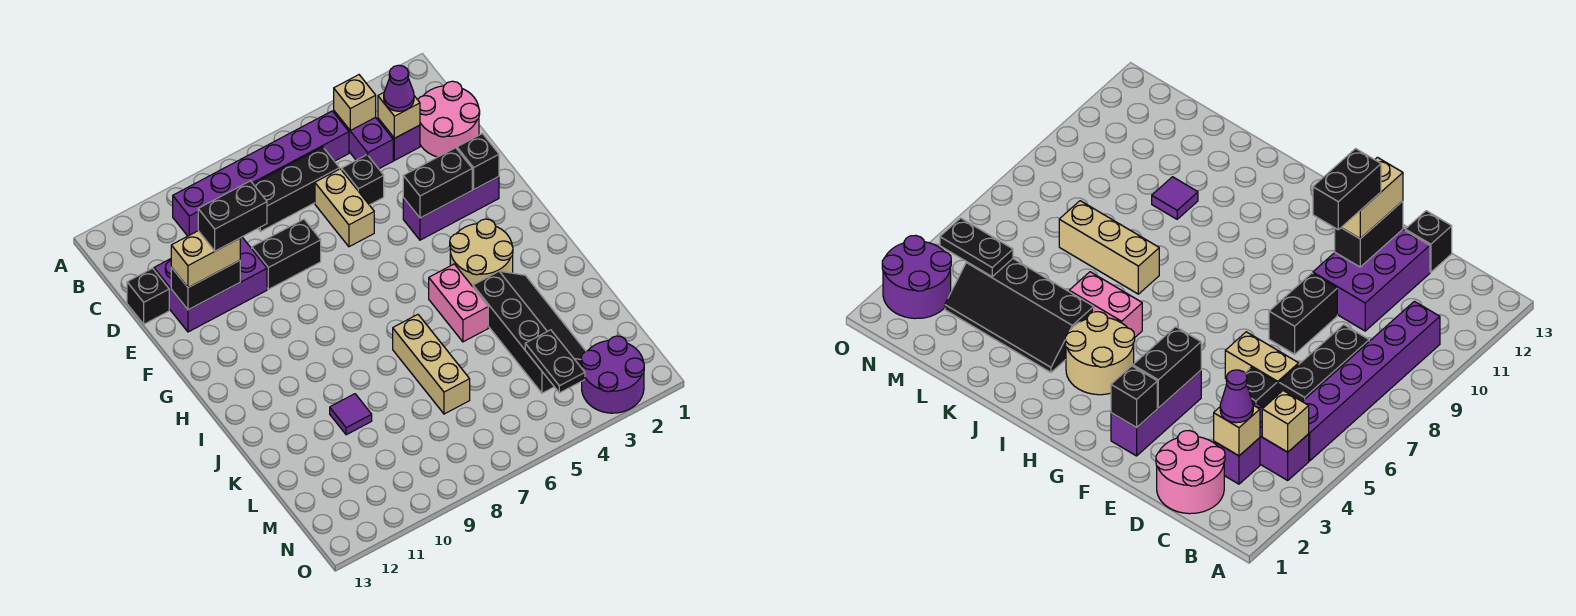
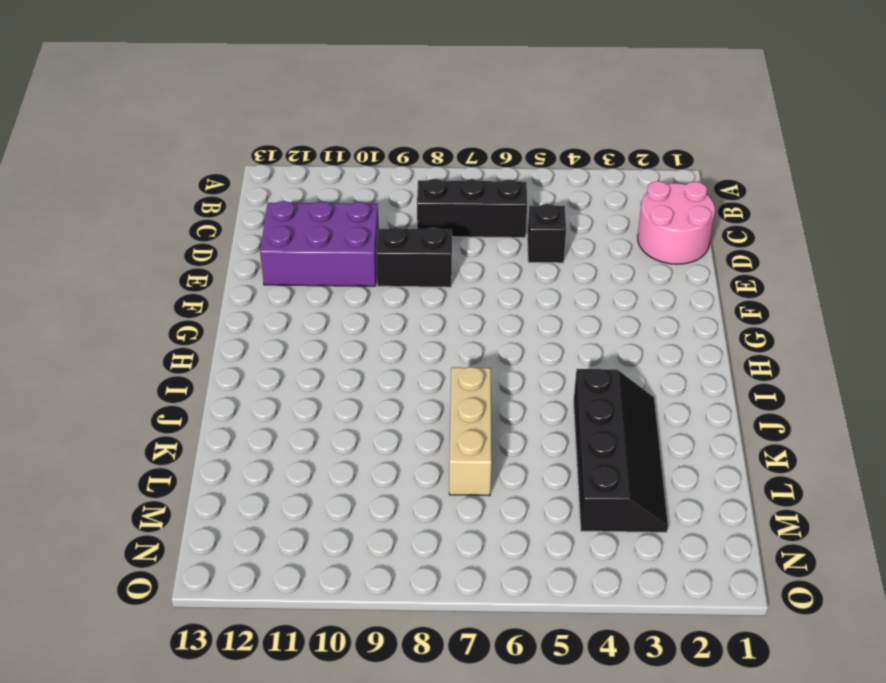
none -> purple 1x2 brick [334,111,393,169]
none -> purple 1x6 brick [173,111,349,236]
none -> purple 1x1 brick [378,118,420,160]

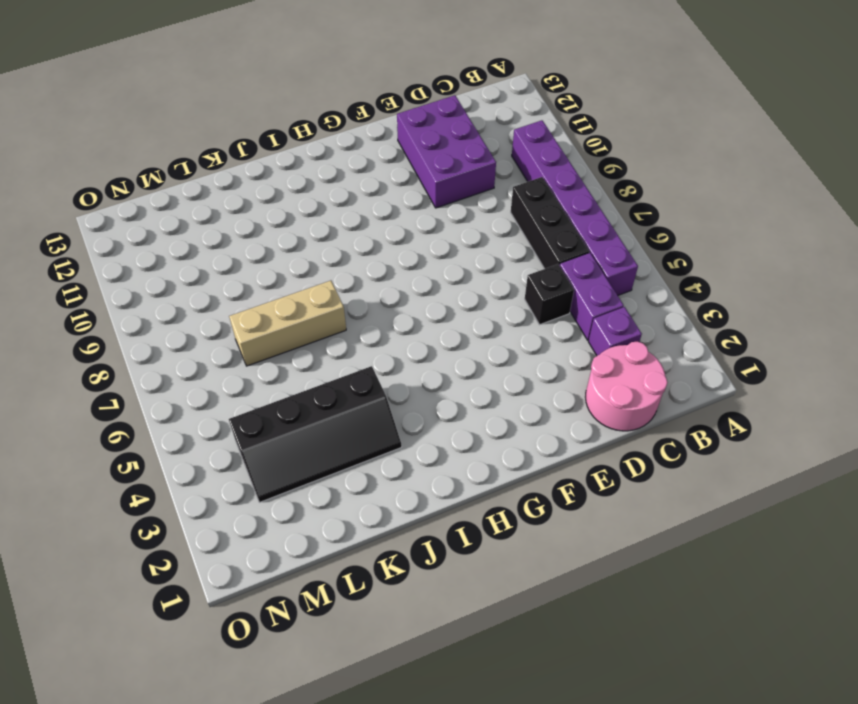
purple 1x2 brick [560,253,624,340] -> purple 1x2 brick turned to [334,111,393,169]
none -> tan 1x2 brick [315,169,374,247]
none -> black 1x1 brick [127,268,169,324]
none -> black 1x2 brick [252,219,321,289]

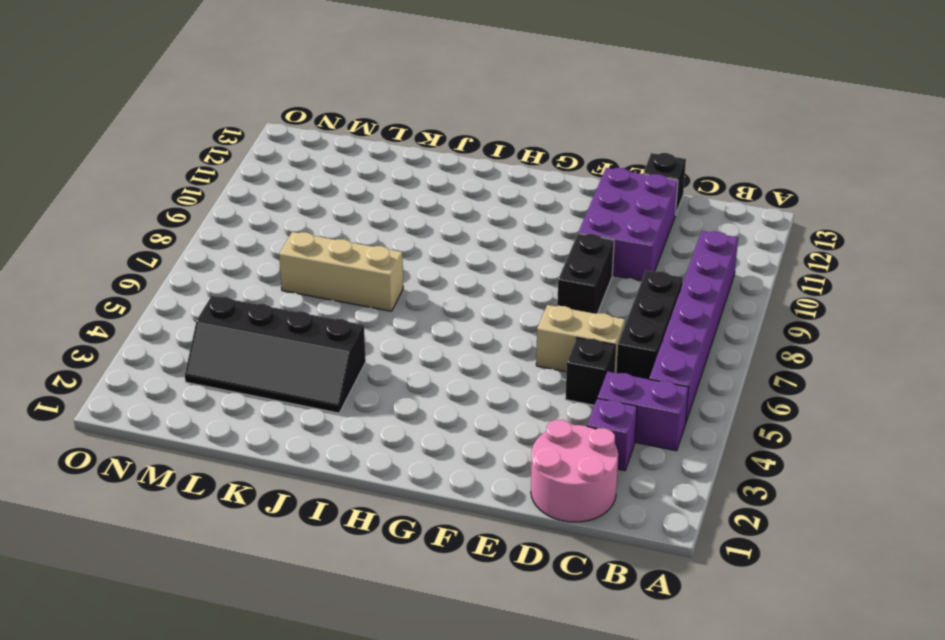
none -> purple 1x3 brick [403,177,499,240]
none -> tan 2x2 round brick [450,219,513,287]
none -> pink 1x2 brick [429,264,488,342]

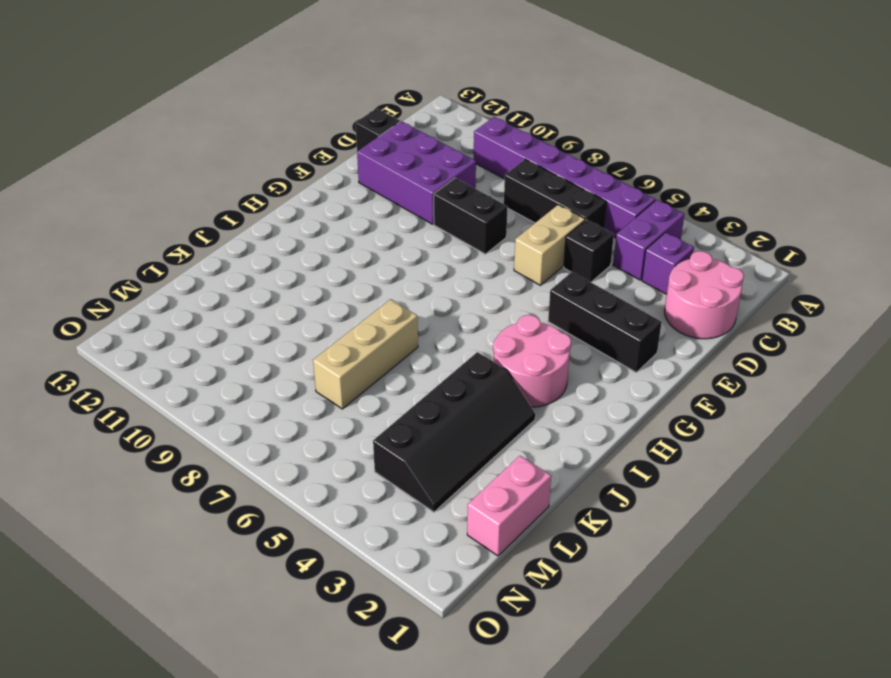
black 1x3 brick [548,272,662,372] -> purple 1x3 brick [403,177,499,240]
pink 2x2 round brick [493,315,571,407] -> tan 2x2 round brick [450,219,513,287]
pink 1x2 brick [467,456,551,556] -> pink 1x2 brick moved to [429,264,488,342]
none -> purple 1x1 tile [330,394,372,435]
none -> purple 2x2 round brick [581,336,644,413]
none -> tan 1x1 brick [334,75,376,130]

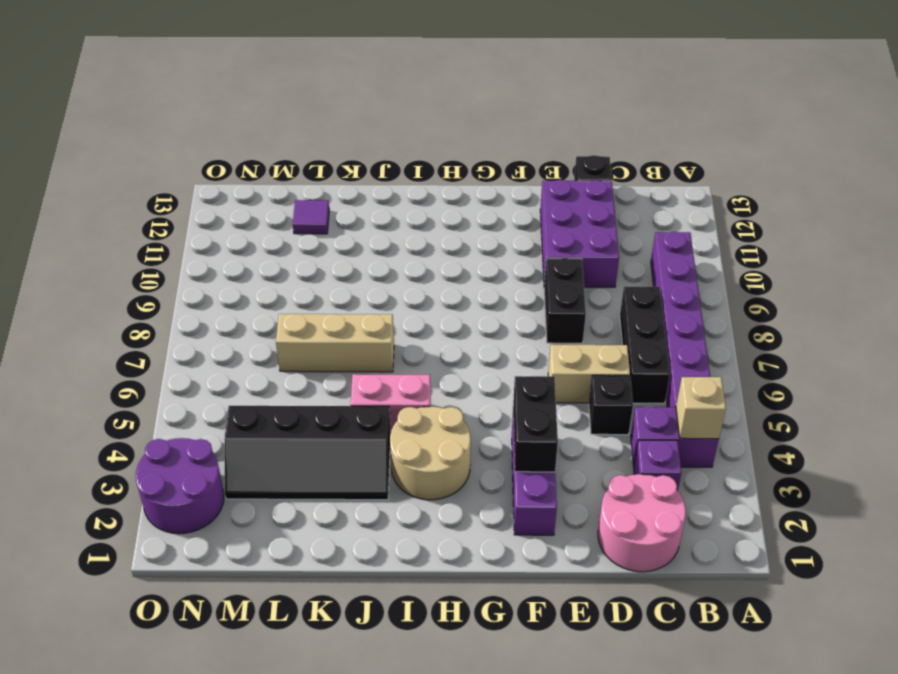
purple 1x1 tile [293,200,329,234] -> purple 1x1 tile moved to [330,394,372,435]
none -> tan 1x1 brick [378,93,420,138]
none -> black 1x2 brick [171,261,240,310]
none -> black 1x1 brick [457,134,499,189]

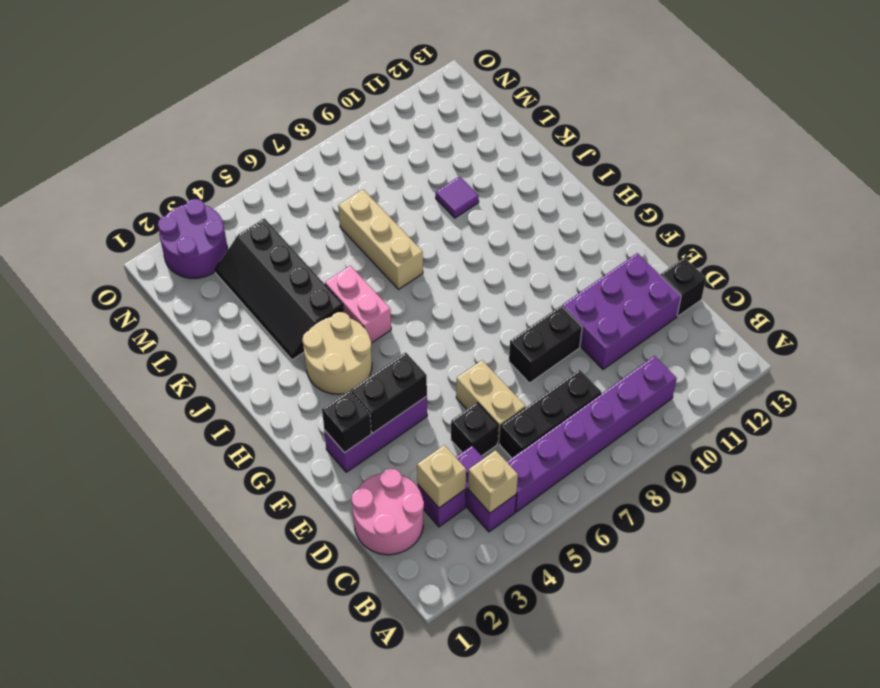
none -> black 1x2 brick [171,261,240,310]
none -> black 1x2 plate [525,330,585,393]
none -> purple 1x1 cone [384,65,414,111]

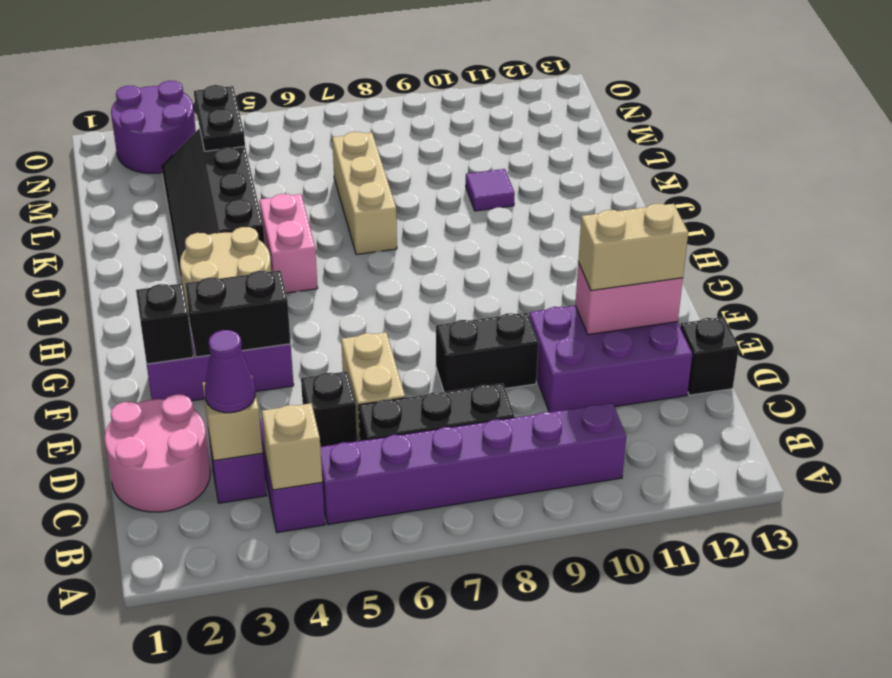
pink 1x2 brick [575,262,683,335] -> black 1x2 brick [171,261,240,310]
none -> black 1x2 brick [198,181,267,251]

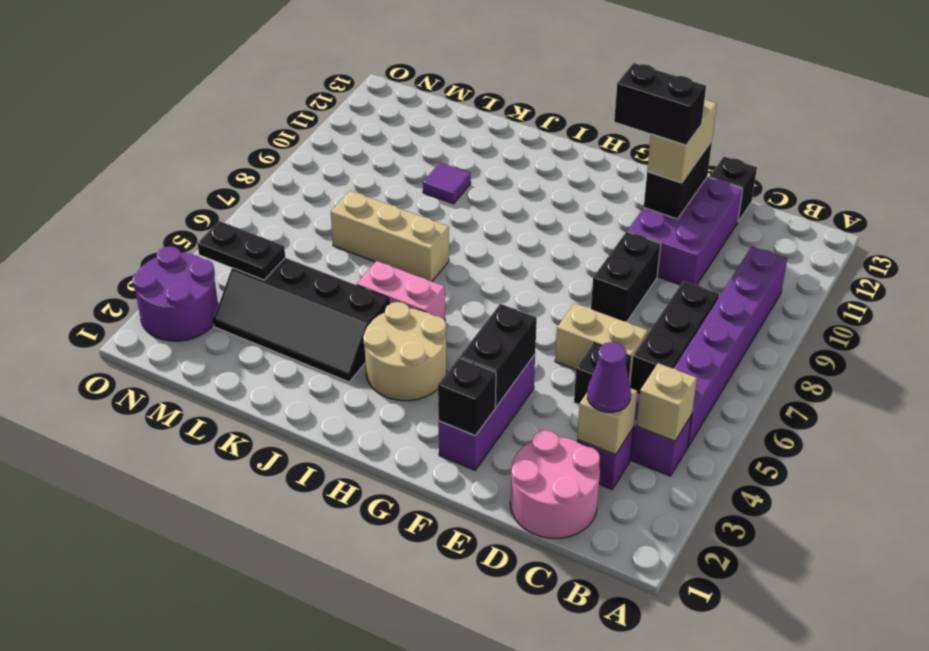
black 1x2 brick [614,63,706,145] -> black 1x2 brick turned to [198,181,267,251]

